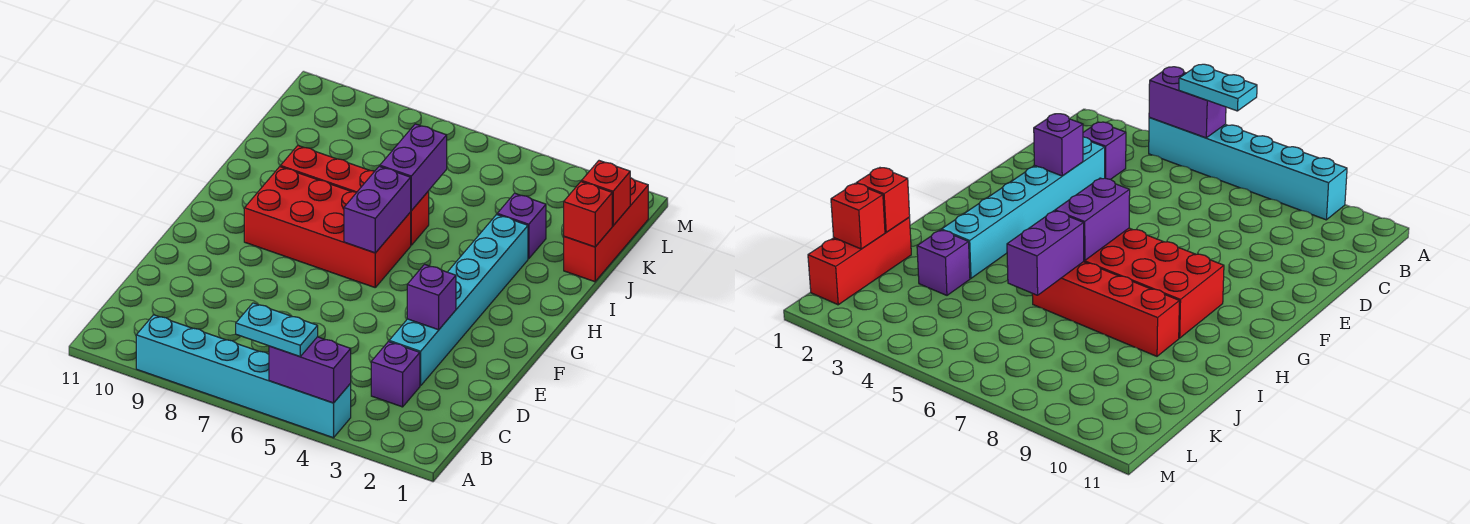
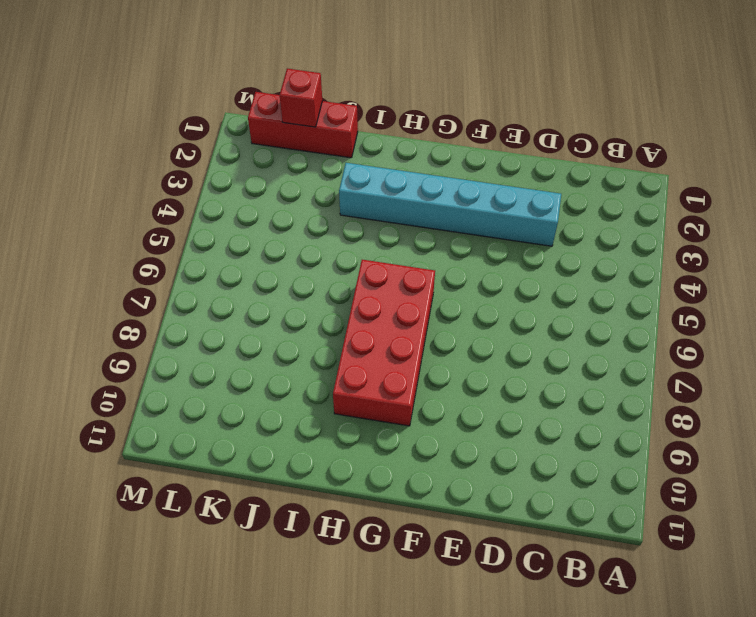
none -> cyan 1x6 brick [136,315,351,438]
none -> purple 1x1 brick [371,342,420,407]
none -> red 1x4 brick [281,146,429,245]

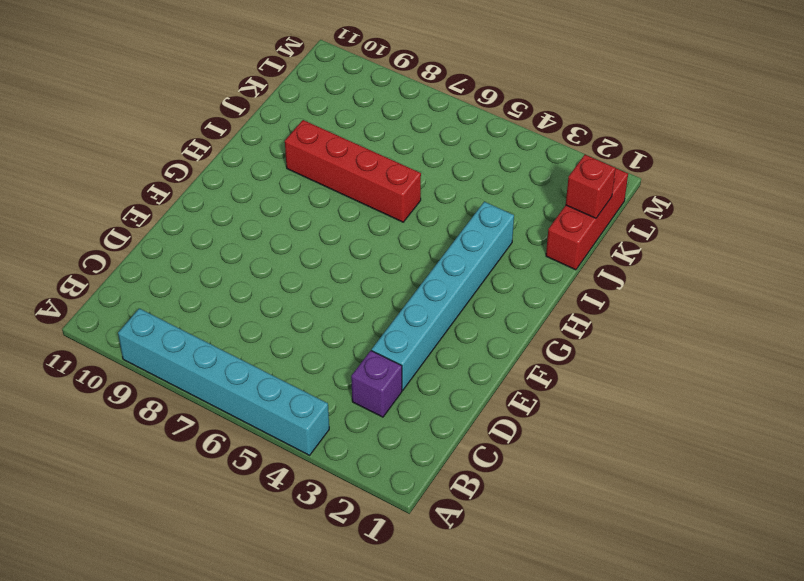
none -> red 2x4 brick [244,167,411,287]
none -> purple 1x1 brick [497,193,546,259]
none -> purple 1x2 brick [269,337,351,403]

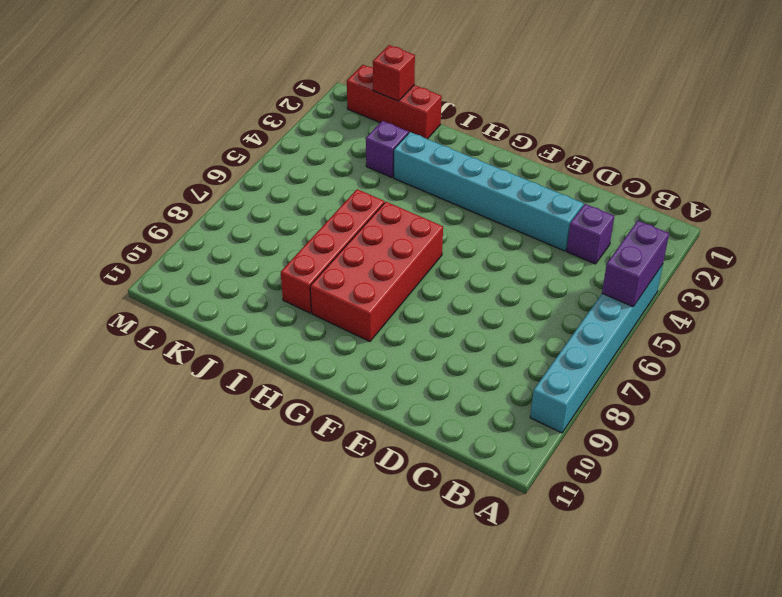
none -> purple 1x1 brick [407,264,456,330]
none -> purple 1x2 brick [344,166,411,253]
none -> purple 1x2 brick [380,124,447,211]

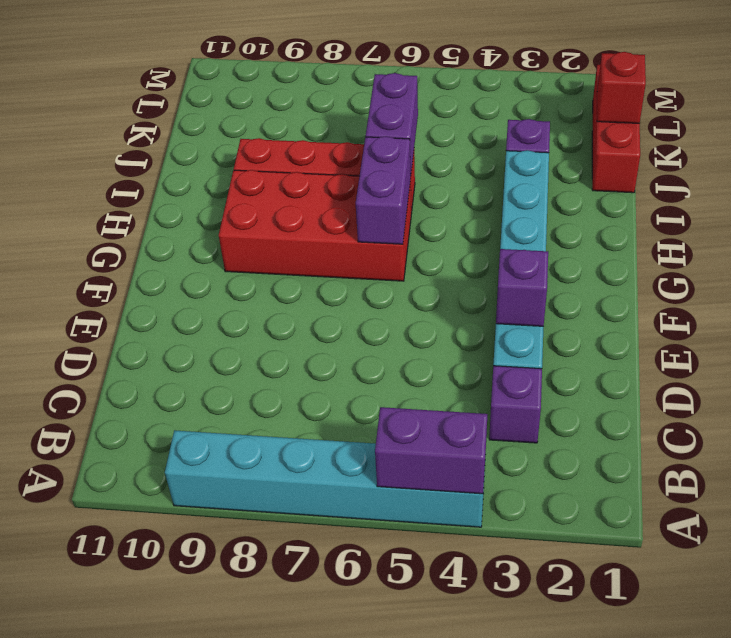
none -> red 1x1 brick [564,182,612,247]
none -> cyan 1x2 plate [236,303,318,357]

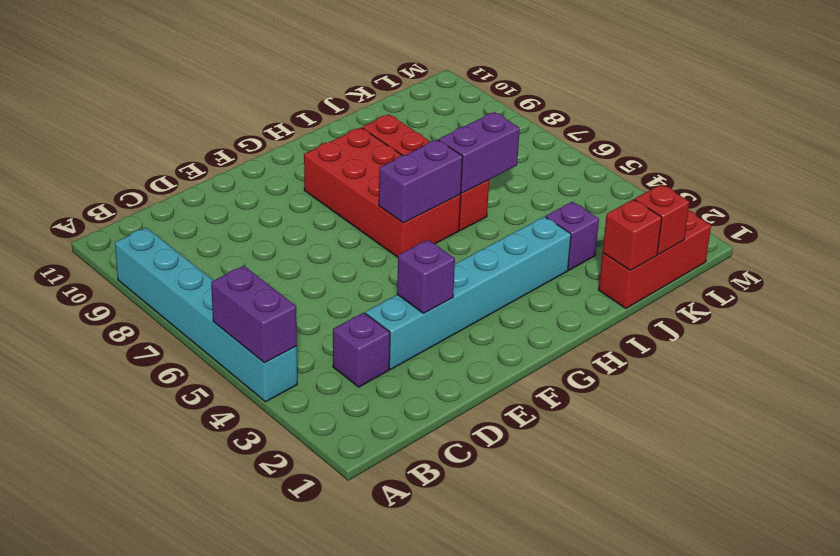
none -> cyan 1x2 plate [236,303,318,357]

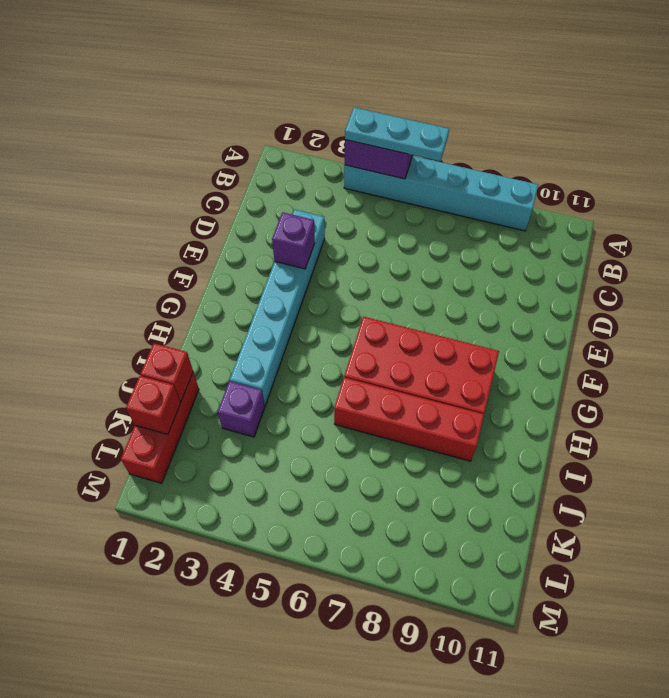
cyan 1x3 plate [345,107,449,161] -> cyan 1x2 plate [236,303,318,357]
none -> purple 1x1 brick [371,342,420,407]
none -> purple 1x2 brick [344,166,411,253]
none -> purple 1x2 brick [380,124,447,211]

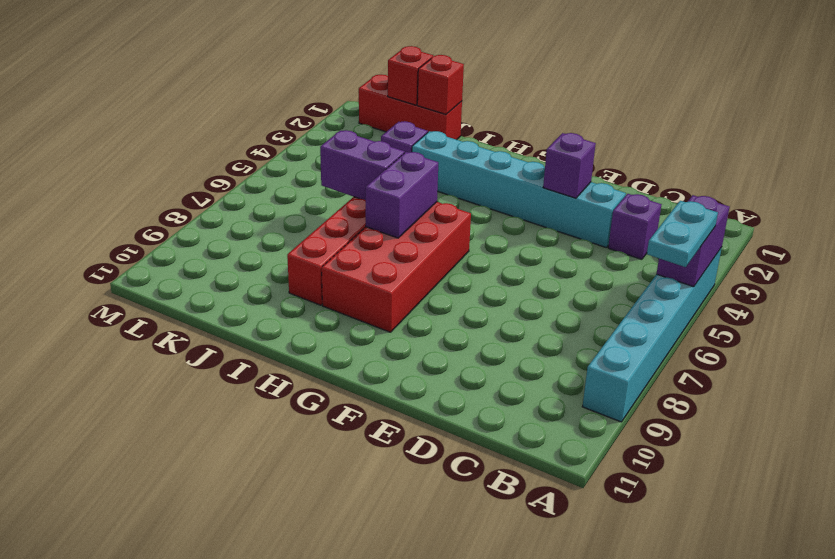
purple 1x2 brick [366,152,438,238] -> purple 1x2 brick turned to [344,166,411,253]

